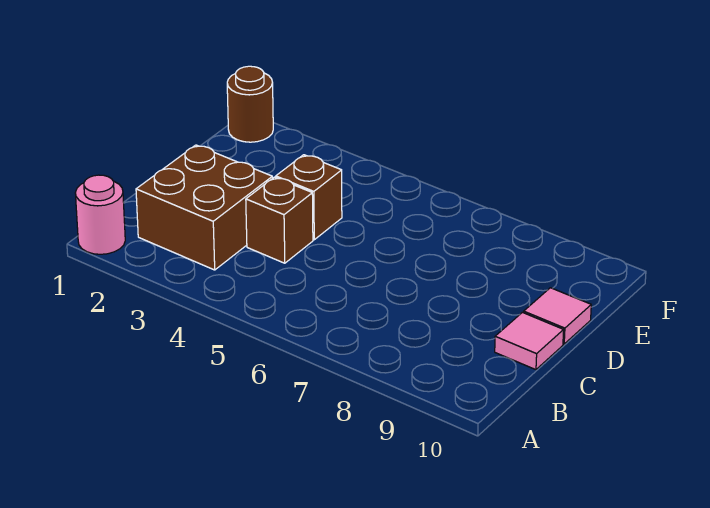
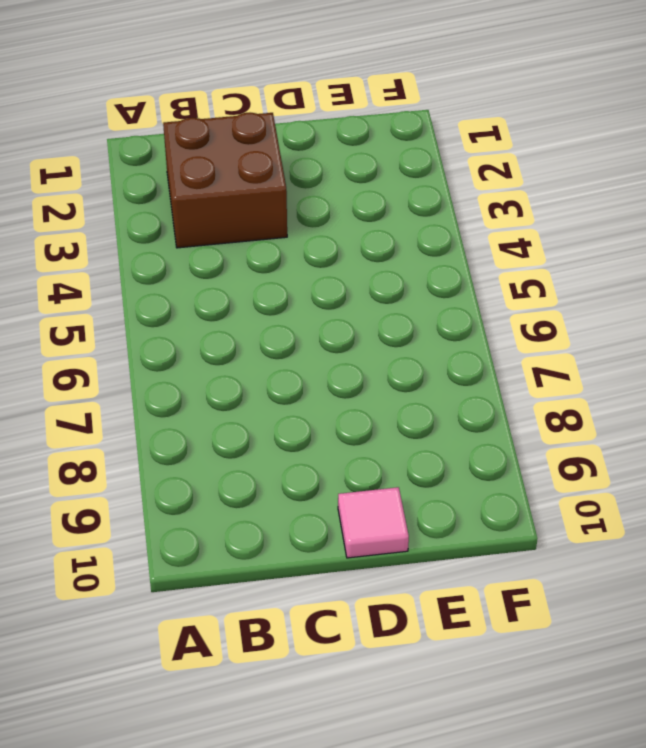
none -> pink 1x1 round brick [75,175,125,254]
none -> brown 1x1 brick [246,177,313,263]

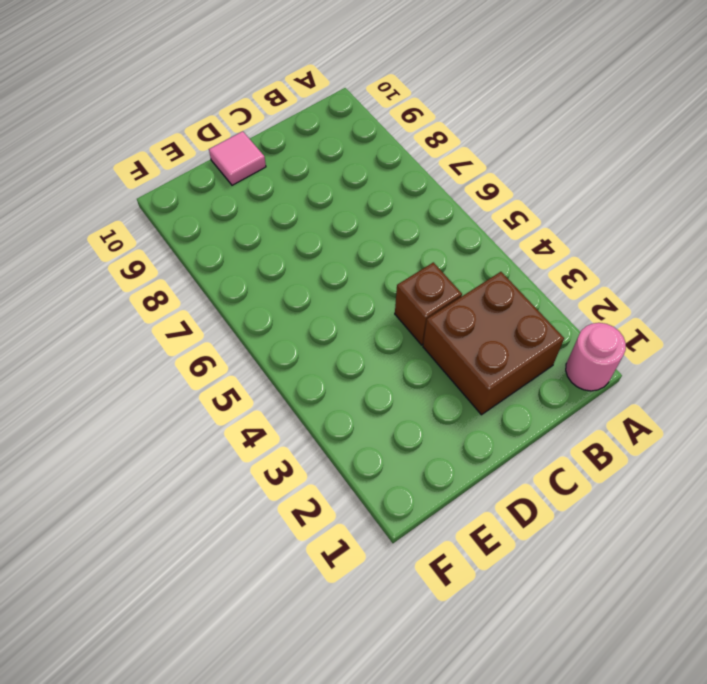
none -> pink 1x1 tile [495,312,564,370]
none -> brown 1x1 brick [276,155,342,240]

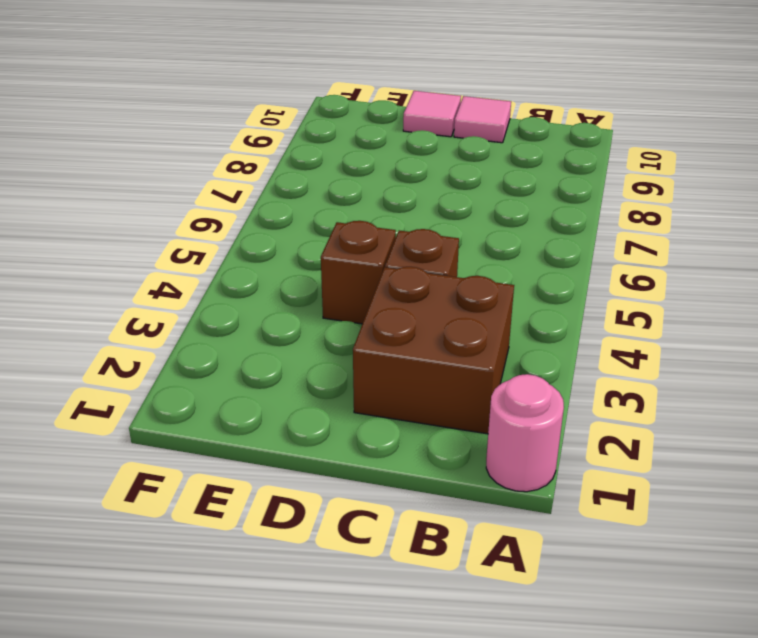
none -> brown 1x1 round brick [227,66,273,142]

